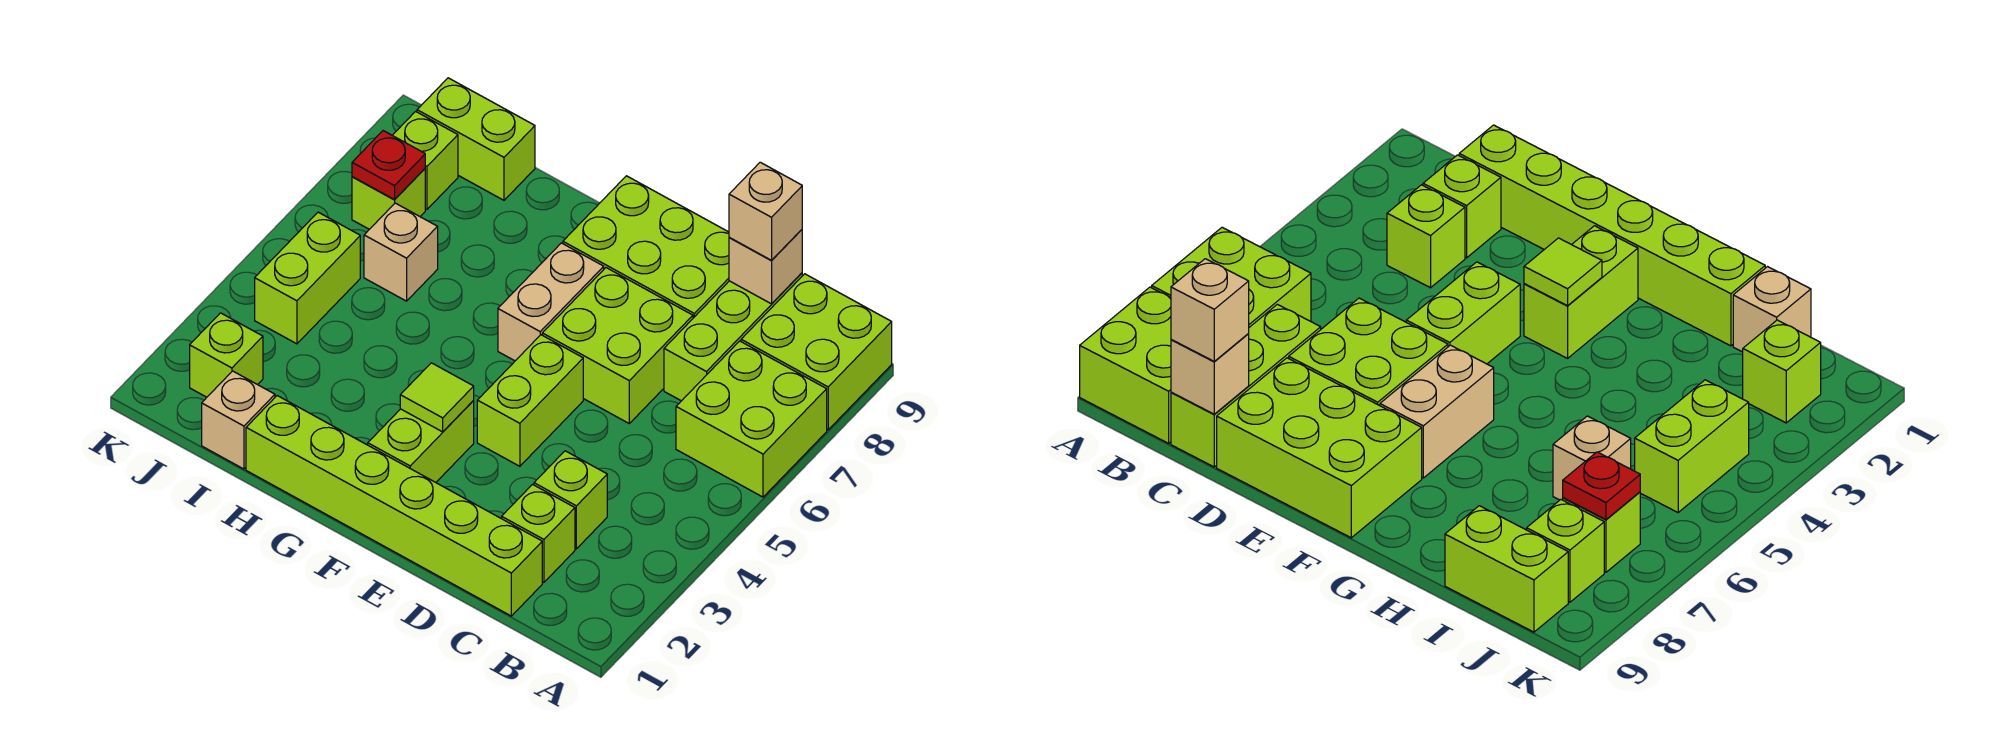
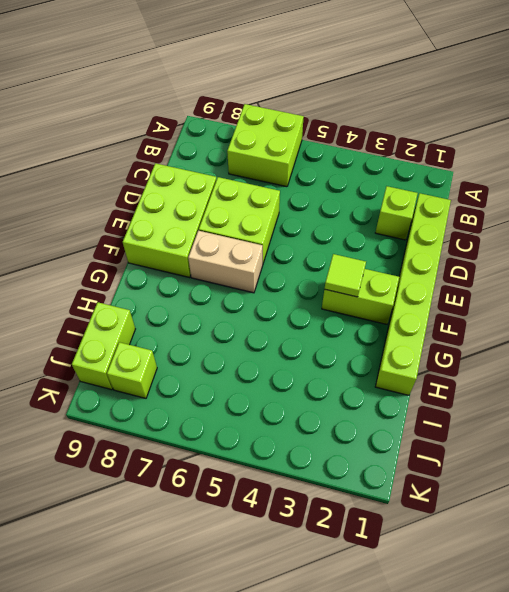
none -> lime 2x2 brick [741,274,892,430]
none -> lime 1x1 brick [534,451,607,549]
none -> lime 1x3 brick [664,273,802,401]

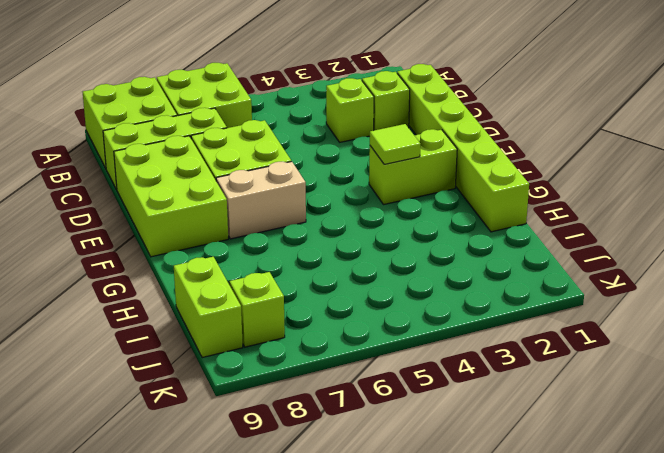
none -> lime 1x2 brick [477,335,583,466]
none -> tan 1x1 brick [202,371,275,469]
none -> tan 1x1 brick [364,203,438,301]

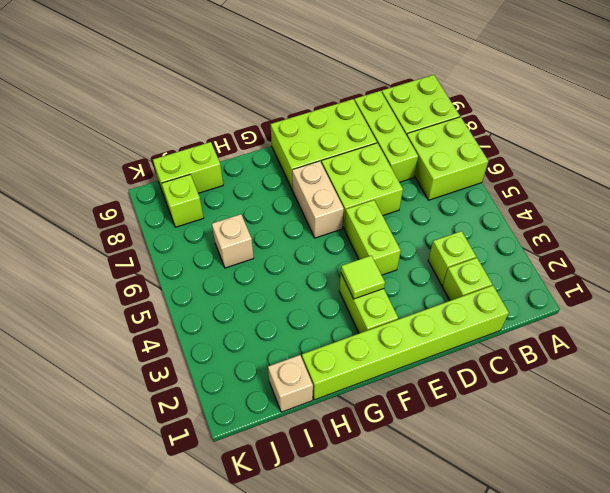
none -> lime 1x1 brick [190,313,263,397]
none -> lime 1x2 brick [255,212,360,344]
none -> lime 1x1 brick [352,169,425,229]

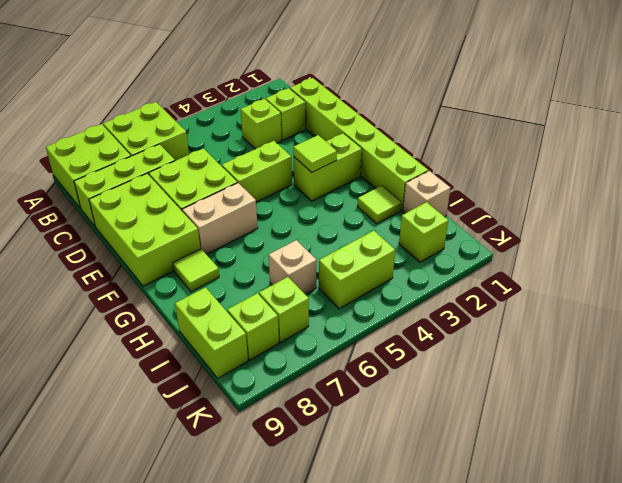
lime 1x1 tile [173,249,219,292] -> none
lime 1x1 tile [357,186,401,224] -> none
none -> tan 1x1 brick [729,230,802,304]
none -> red 1x1 plate [352,131,425,200]
none -> tan 1x1 brick [729,162,802,261]

